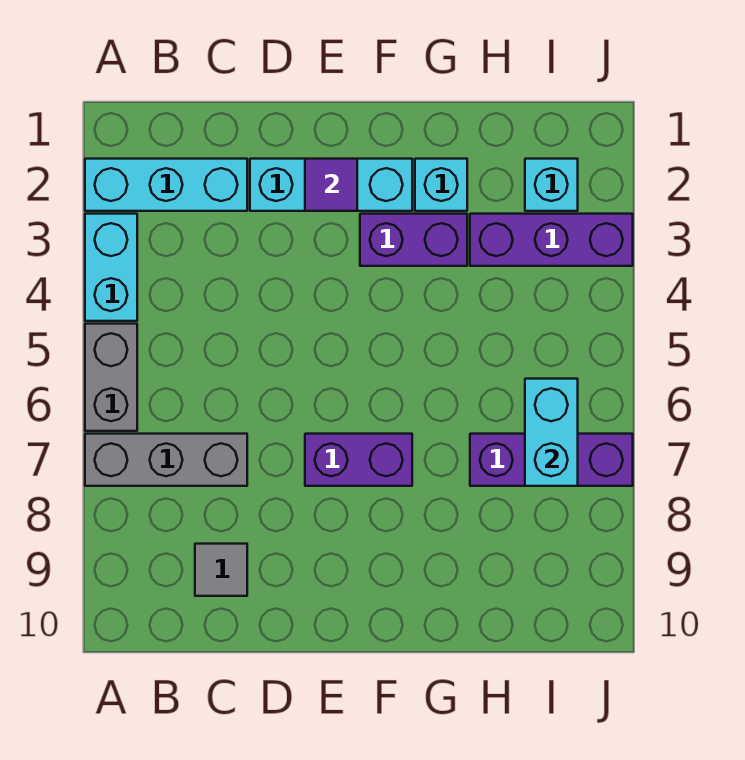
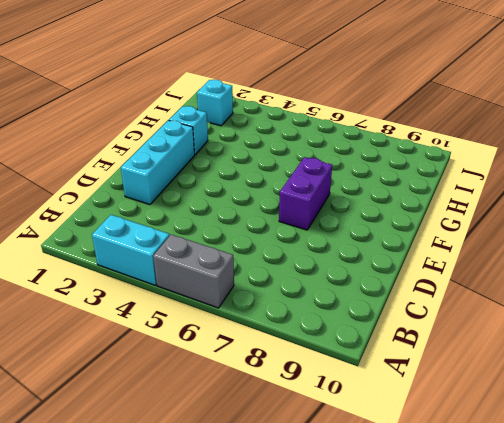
none -> cyan 1x3 brick [85,159,247,211]
none -> grey 1x3 brick [85,434,247,486]
none -> grey 1x1 tile [195,544,247,596]

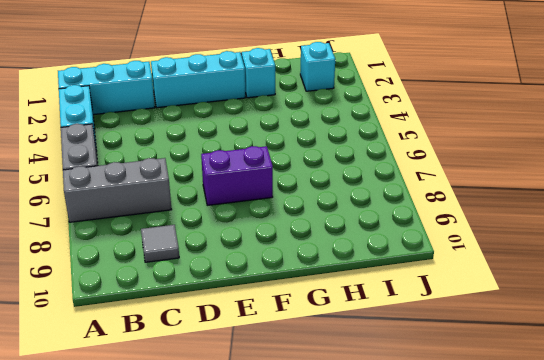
none -> purple 1x2 brick [360,214,467,266]
none -> purple 1x3 brick [470,214,633,266]
none -> purple 1x3 brick [470,434,633,486]

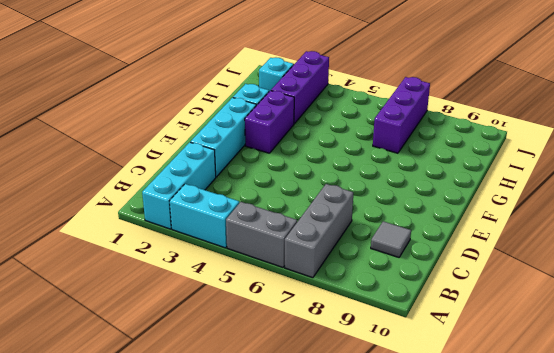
none -> purple 1x2 brick [305,434,412,486]
none -> purple 1x1 tile [305,159,357,211]
none -> cyan 1x2 brick [525,379,578,486]

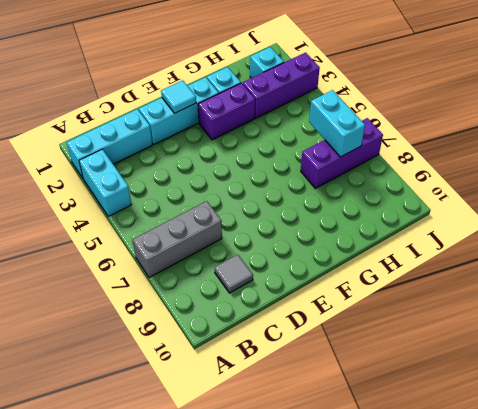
cyan 1x1 tile [161,80,196,113] -> purple 1x1 tile [305,159,357,211]
none -> grey 1x2 brick [85,324,137,431]
none -> purple 1x2 brick [305,434,412,486]

